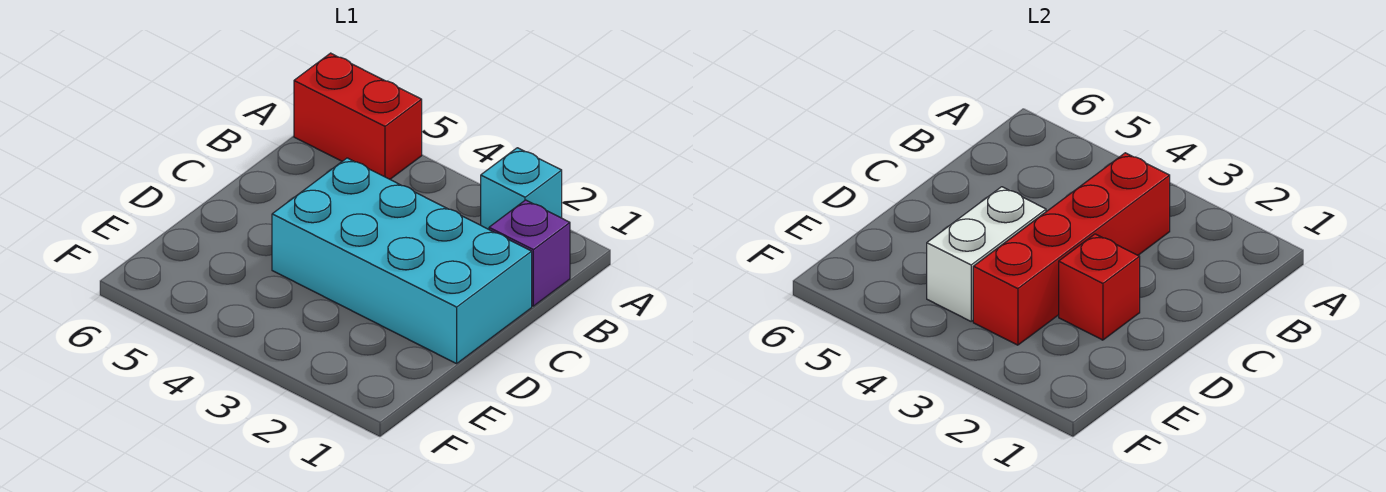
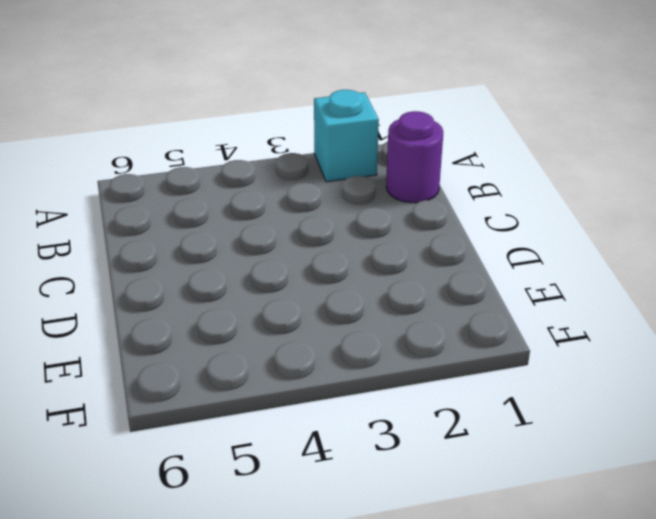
purple 1x1 round brick [386,111,443,203] -> purple 1x1 brick [489,200,570,306]
none -> red 1x2 brick [294,53,422,179]
none -> cyan 2x4 brick [272,158,532,364]

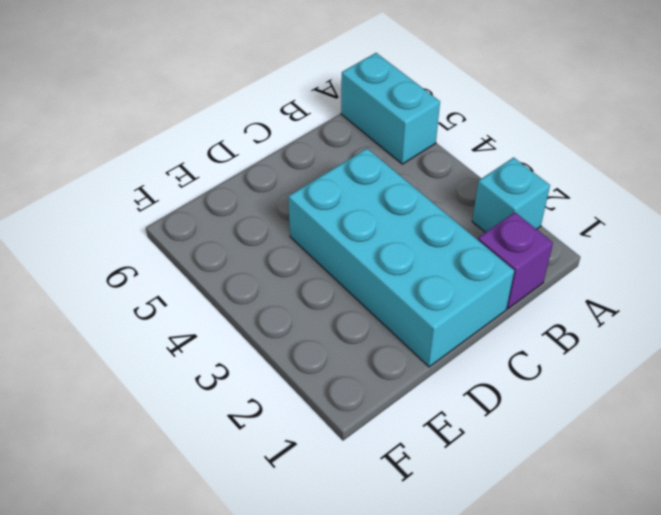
cyan 1x2 brick [341,53,440,164] -> red 1x2 brick [294,53,422,179]
none -> red 1x4 brick [973,153,1170,345]
none -> red 1x1 brick [1059,234,1140,340]

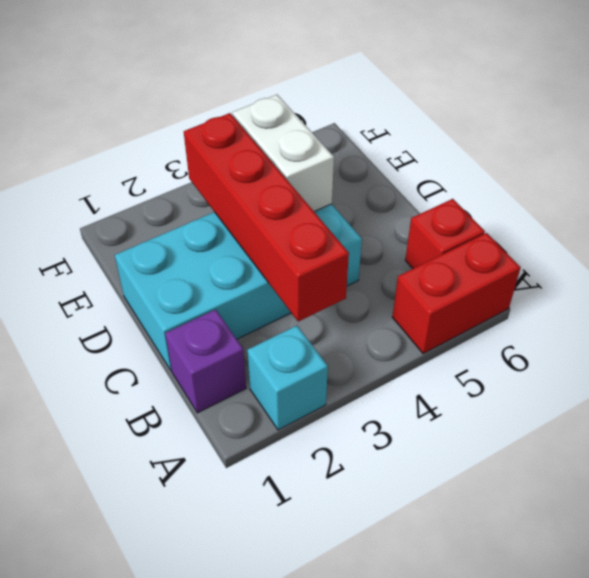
red 1x1 brick [405,199,485,269] -> red 1x1 brick moved to [1059,234,1140,340]

